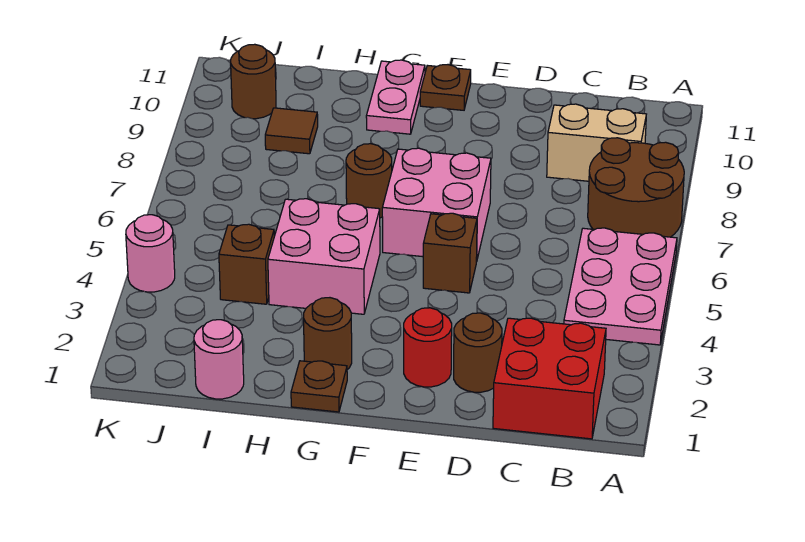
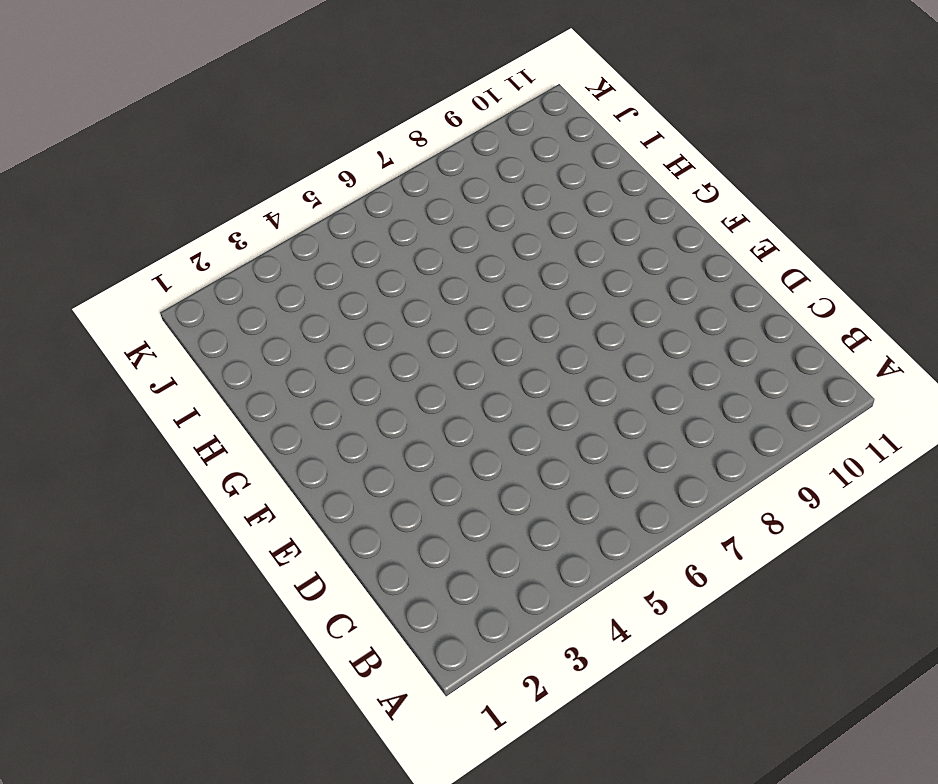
none -> pink 2x3 plate [564,228,677,345]
none -> brown 2x2 round brick [588,138,684,237]
none -> red 2x2 brick [493,318,606,439]

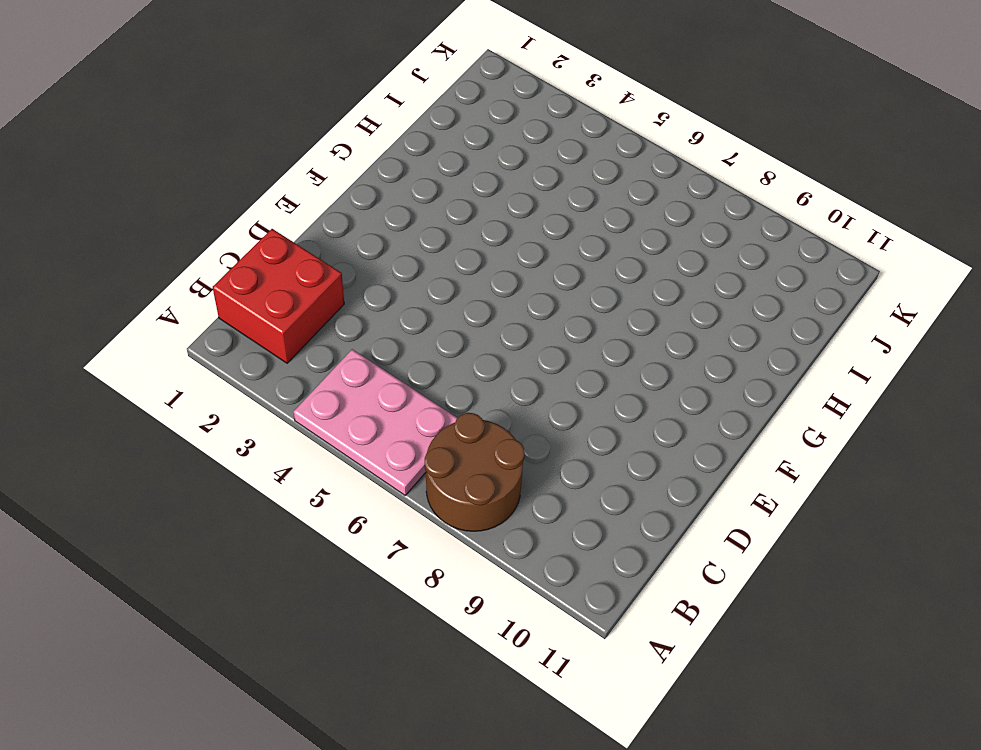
none -> tan 1x2 brick [547,104,646,181]
none -> brown 1x1 round brick [454,313,502,392]
none -> red 1x1 round brick [404,308,452,387]

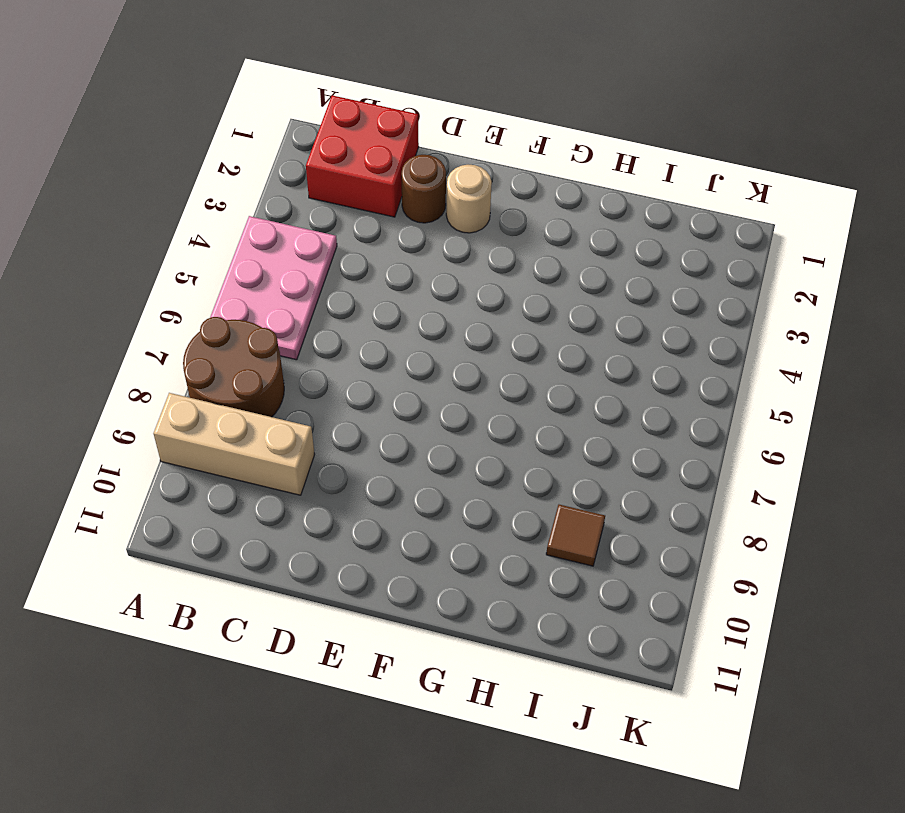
tan 1x3 brick [154,393,315,495] -> tan 1x2 brick [547,104,646,181]
tan 1x1 round brick [446,165,492,233] -> red 1x1 round brick [404,308,452,387]
none -> brown 1x1 brick [423,213,477,293]
none -> pink 2x2 brick [382,148,491,262]
none -> brown 1x1 plate [420,65,471,110]

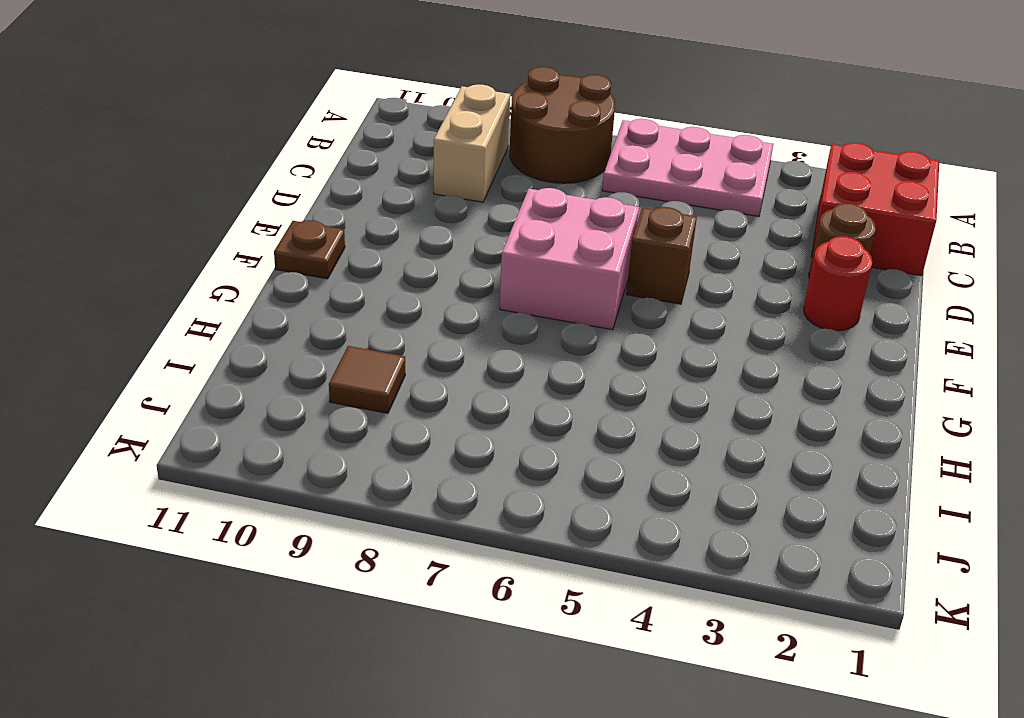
none -> brown 1x1 plate [291,361,347,412]
none -> brown 1x1 round brick [304,298,352,370]
none -> pink 2x2 brick [268,199,380,314]

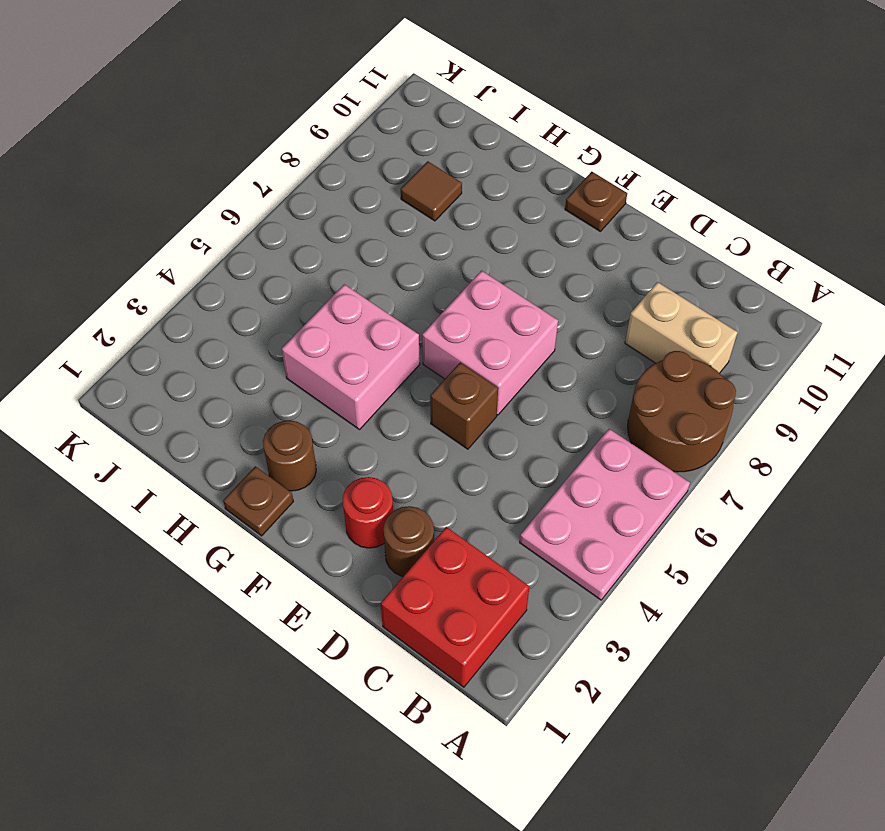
none -> brown 1x1 round brick [346,144,392,218]
none -> pink 1x2 plate [366,60,425,134]
none -> pink 1x1 round brick [194,320,244,399]

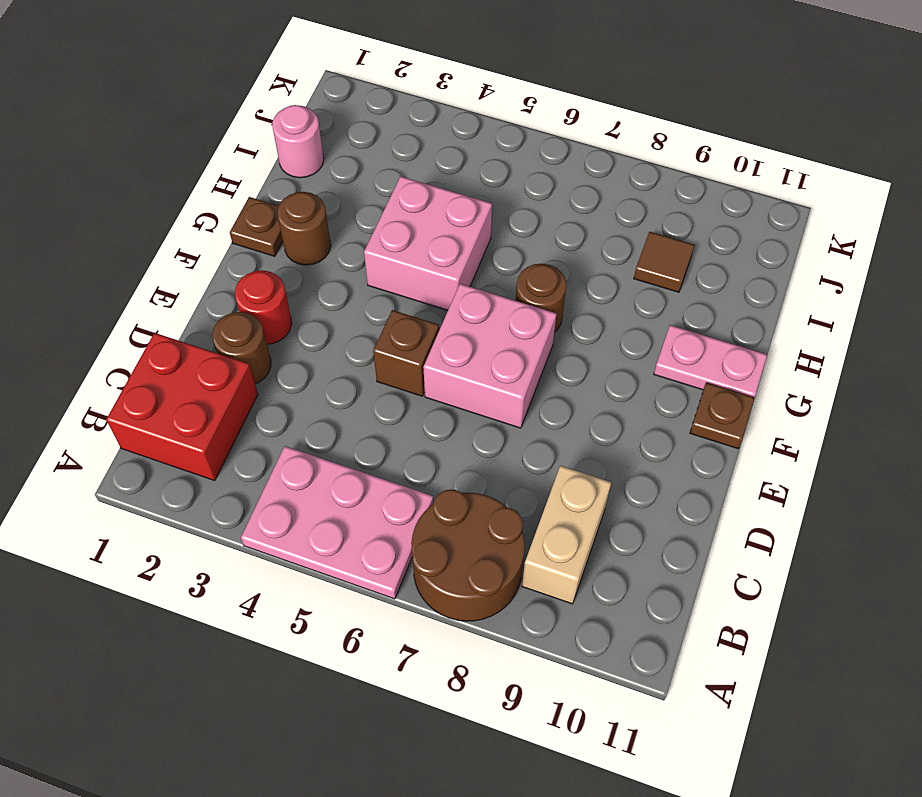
none -> brown 1x1 brick [219,224,274,304]
none -> brown 1x1 round brick [231,44,276,119]
none -> pink 1x1 round brick [126,215,175,292]

